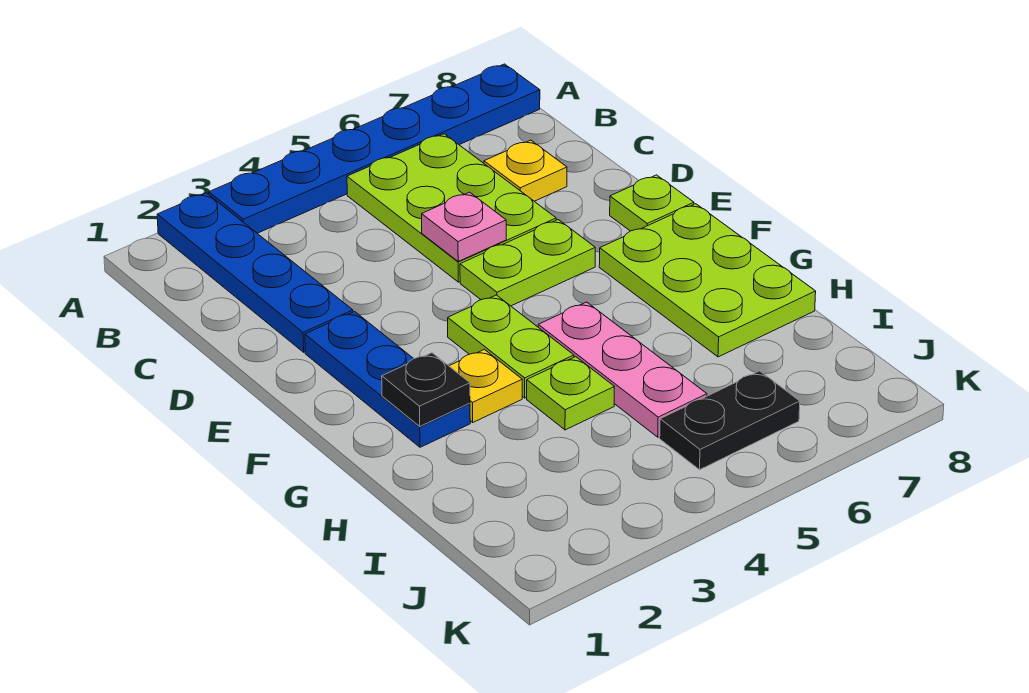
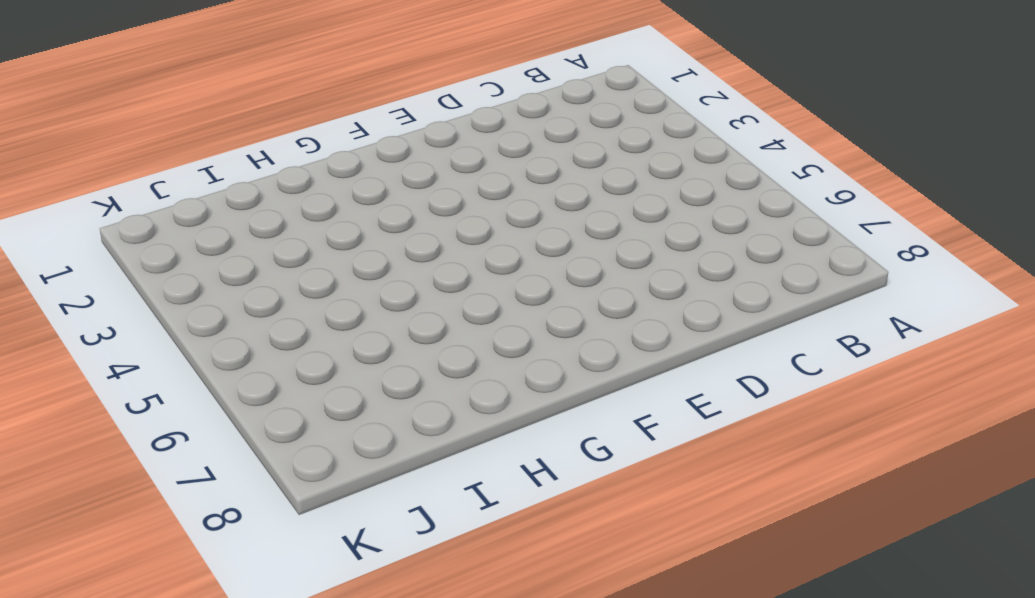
none -> blue 1x4 plate [157,193,353,352]
none -> blue 1x6 plate [209,64,540,233]
none -> lime 2x3 plate [347,134,556,282]

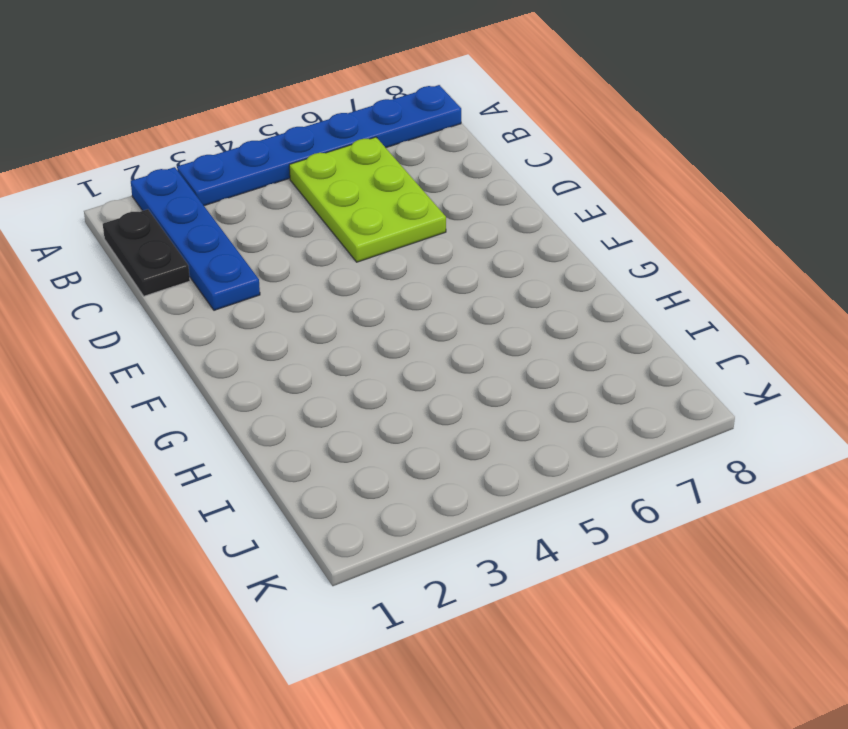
black 1x2 plate [103,209,190,296] -> black 1x2 plate turned to [660,371,800,470]
none -> yellow 1x1 plate [484,140,567,201]
none -> blue 1x3 plate [305,312,470,447]
none -> lime 1x2 plate [460,220,595,306]

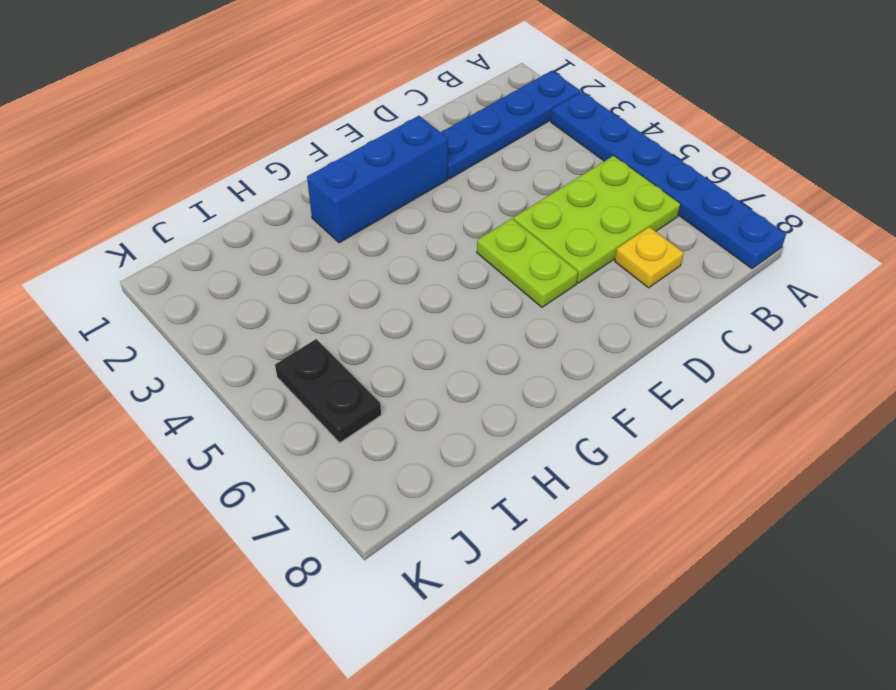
blue 1x3 brick [307,116,448,243] -> blue 1x3 plate [305,312,470,447]
none -> lime 1x1 plate [610,175,694,231]
none -> lime 1x2 plate [448,295,574,398]
none -> lime 2x3 plate [599,204,816,357]

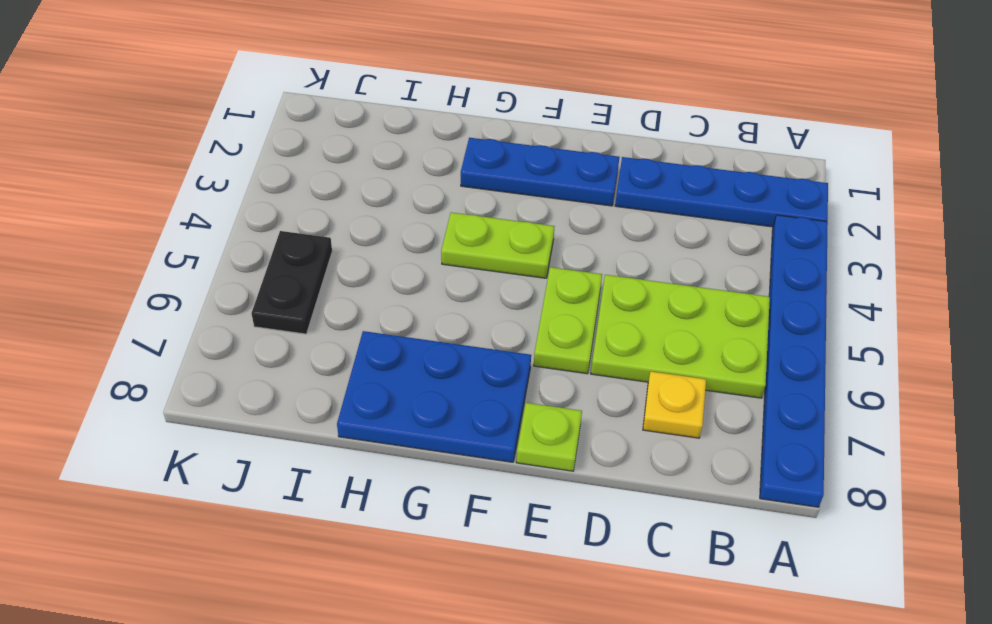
blue 2x3 plate [337,331,531,462] -> lime 2x3 plate [599,204,816,357]
none -> yellow 1x1 plate [450,349,522,422]
none -> pink 1x3 plate [538,302,707,437]
none -> lime 1x1 plate [527,357,614,430]

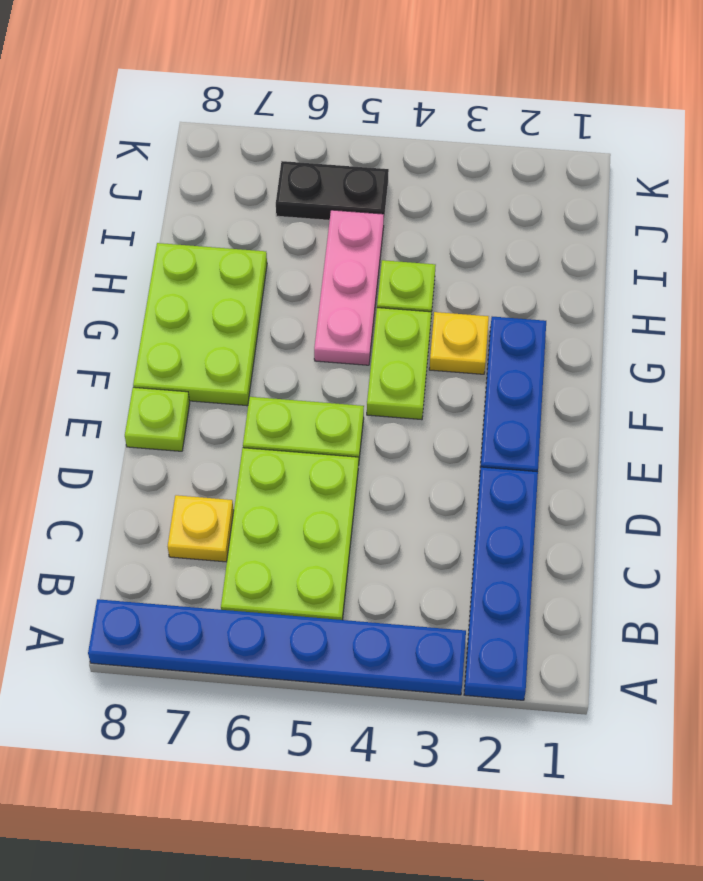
none -> pink 1x1 plate [422,192,506,261]
none -> black 1x1 plate [382,353,470,426]

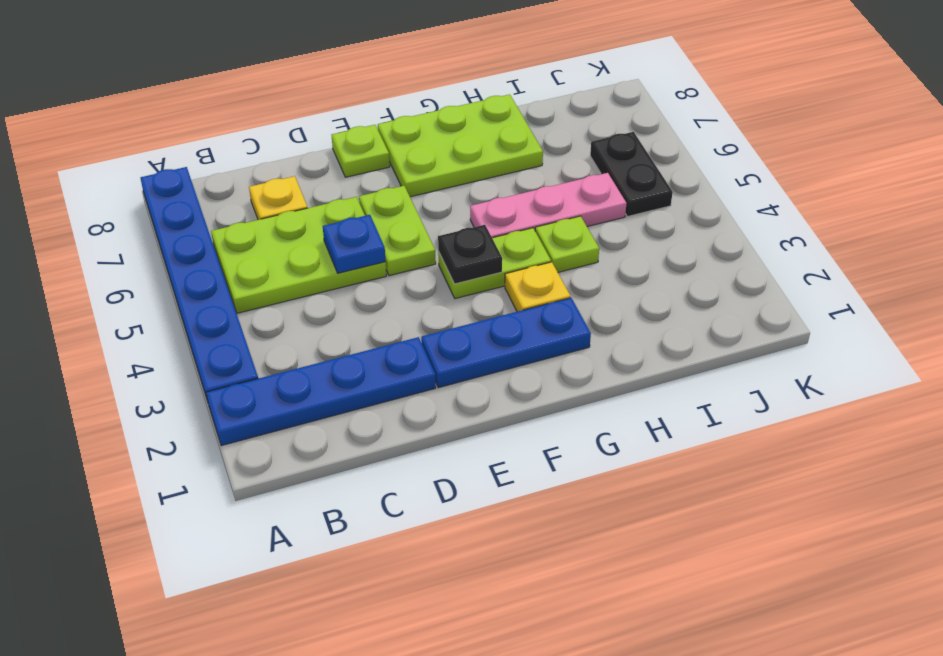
blue 1x1 plate [323,215,386,273] -> pink 1x1 plate [422,192,506,261]
black 1x1 plate [438,225,502,284] -> black 1x1 plate moved to [382,353,470,426]

